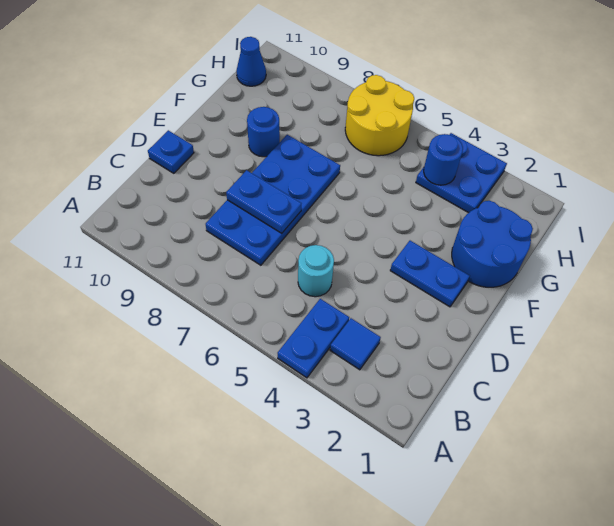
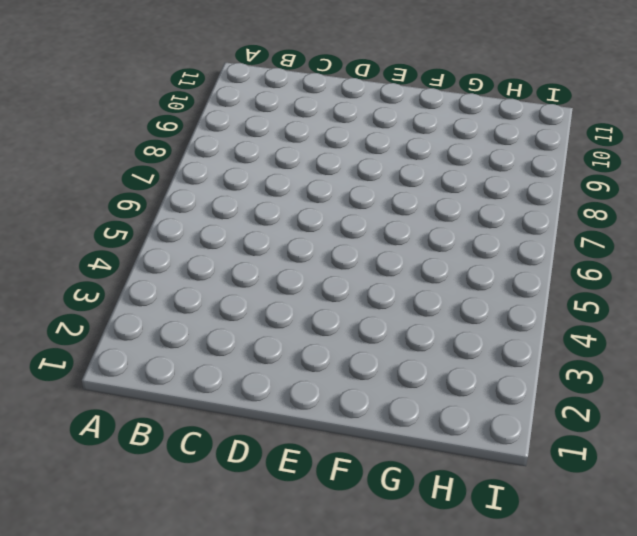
none -> blue 1x2 plate [278,299,349,378]
none -> blue 1x1 tile [330,318,381,370]
none -> cyan 1x1 round brick [298,245,334,297]

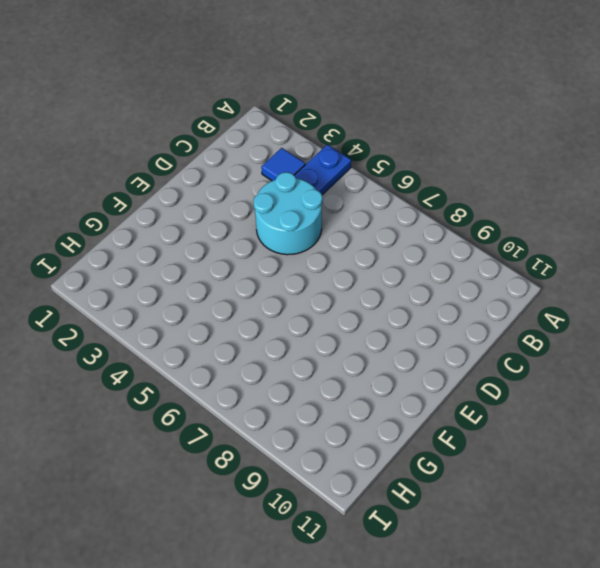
cyan 2x2 round brick [254,172,322,255] -> cyan 1x1 round brick [298,245,334,297]
none -> blue 2x4 plate [206,135,340,265]
none -> blue 1x1 plate [148,130,194,173]
none -> blue 1x2 plate [390,241,470,307]

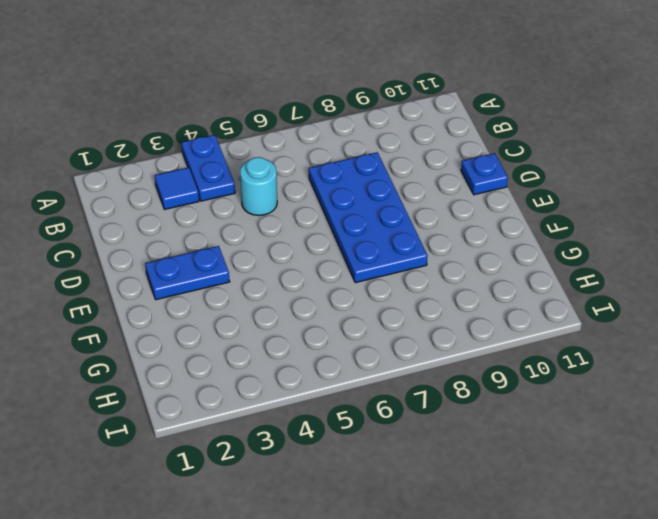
none -> blue 2x2 round brick [452,201,533,287]
none -> blue 1x1 round brick [247,107,280,157]
none -> blue 2x2 plate [416,133,507,213]

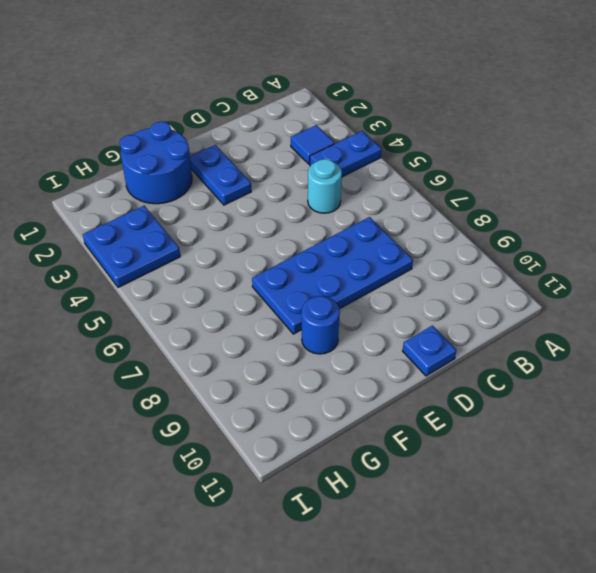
none -> yellow 2x2 round brick [345,75,414,156]
none -> blue 1x1 cone [236,37,266,86]
none -> blue 1x2 plate [226,170,301,233]

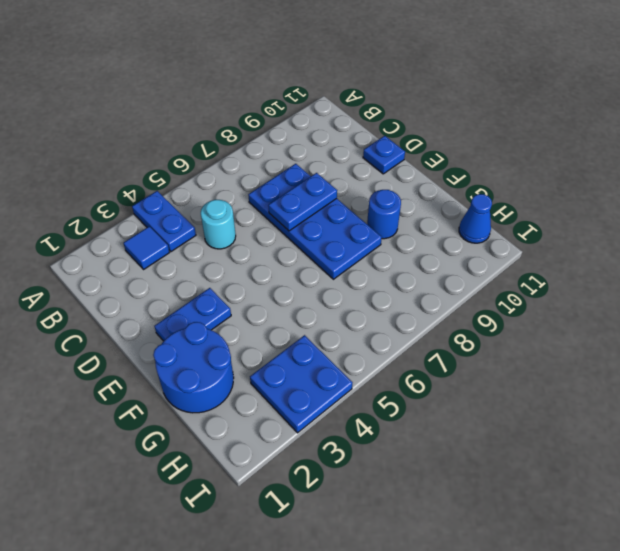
none -> yellow 2x2 round brick [345,75,414,156]
none -> blue 1x1 round brick [424,134,463,185]

